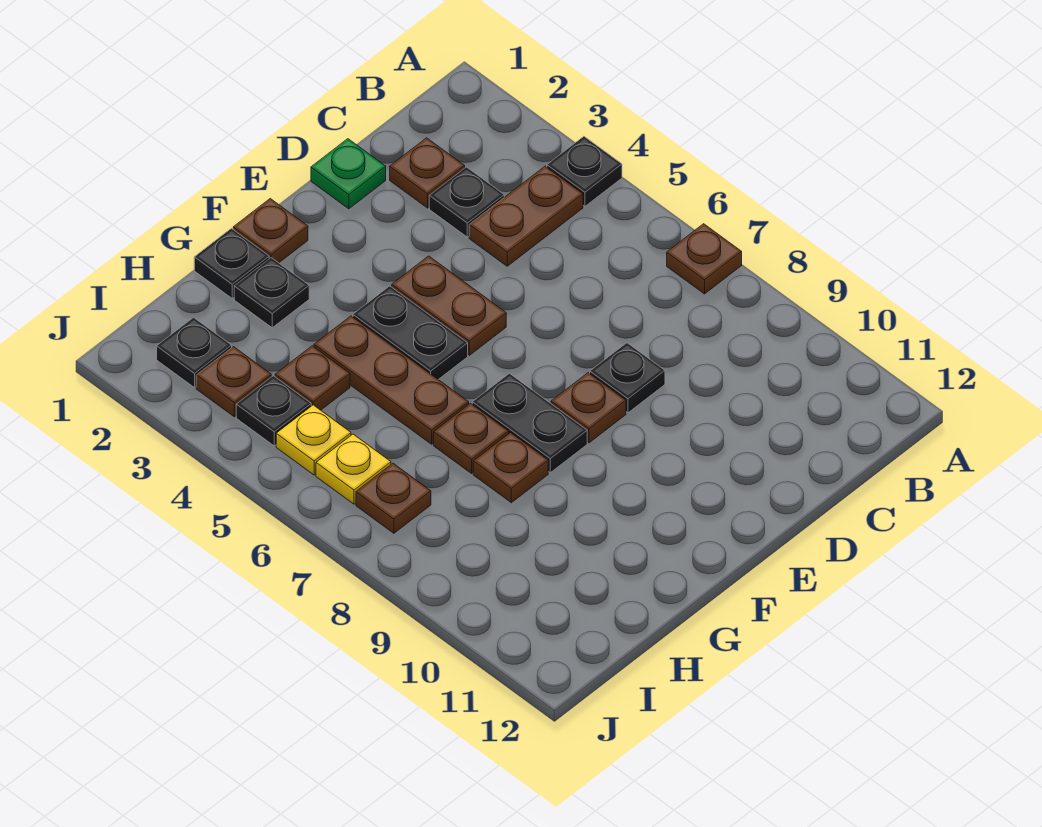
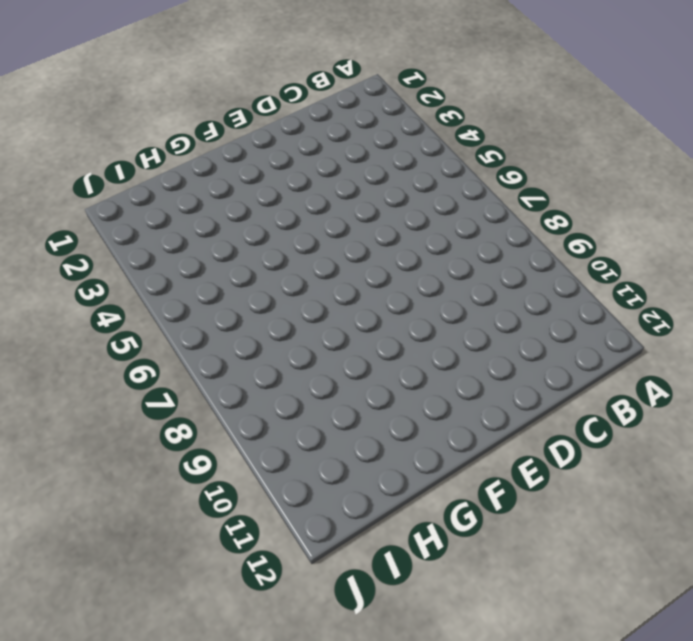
none -> black 1x1 plate [547,136,622,206]
none -> brown 1x1 plate [667,224,742,294]
none -> brown 1x2 plate [469,166,583,266]

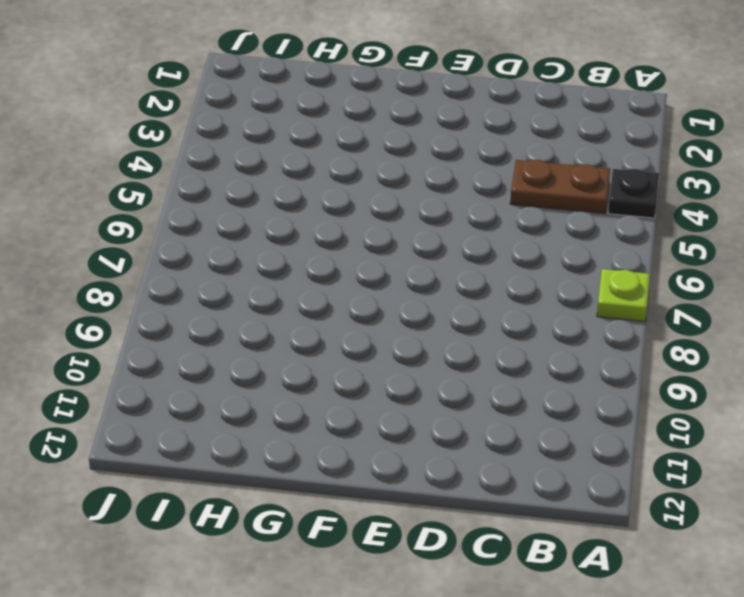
lime 1x1 plate [597,269,650,321] -> brown 1x1 plate [667,224,742,294]
none -> brown 1x1 plate [390,138,465,208]
none -> black 1x1 plate [429,167,504,237]
none -> green 1x1 plate [311,139,386,209]

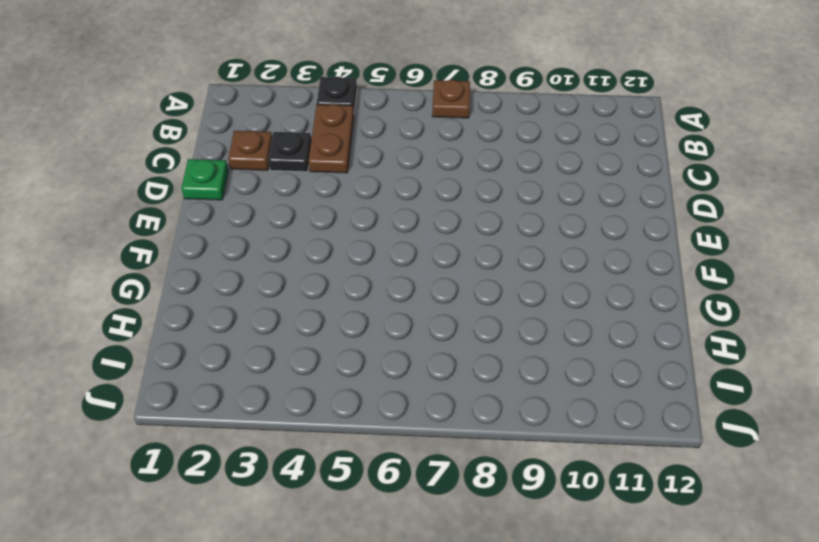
none -> black 1x1 plate [590,343,665,413]
none -> brown 1x2 plate [392,256,506,355]
none -> brown 1x1 plate [551,373,626,443]

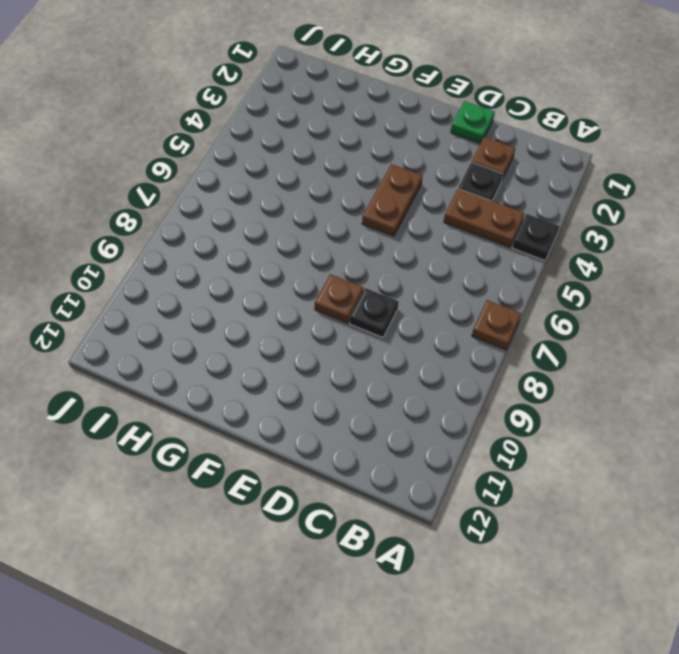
none -> brown 1x1 plate [233,199,308,263]
none -> black 1x2 plate [353,286,468,380]
none -> black 1x2 plate [472,373,587,473]

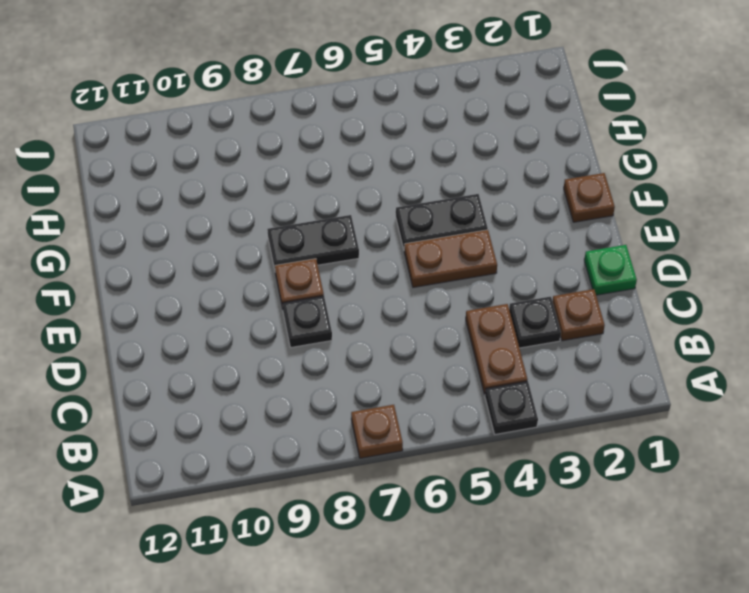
none -> black 1x1 plate [194,228,269,298]
none -> black 1x1 plate [234,258,309,328]
none -> brown 1x3 plate [314,316,469,444]

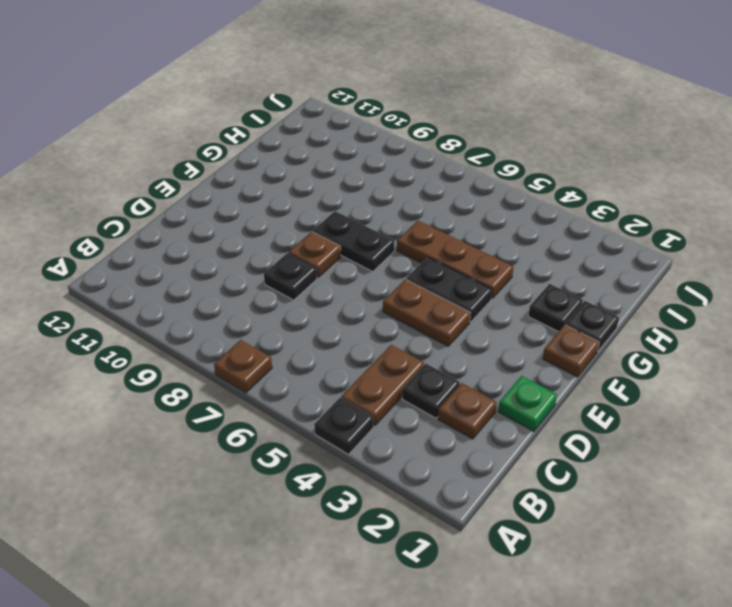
none -> brown 1x1 plate [434,403,509,473]
none -> brown 1x1 plate [473,433,548,503]
none -> brown 1x1 plate [275,346,350,410]

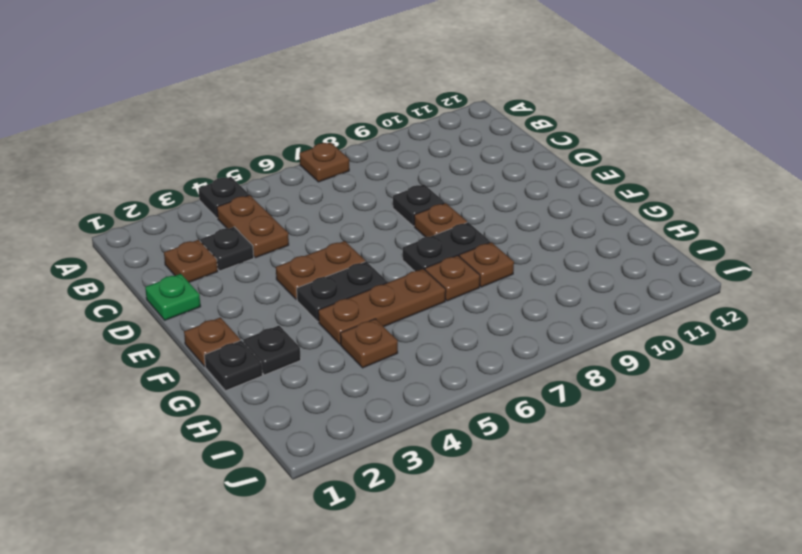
none -> black 1x1 plate [157,318,232,388]
none -> brown 1x1 plate [196,347,271,417]
none -> black 1x1 plate [236,376,311,446]

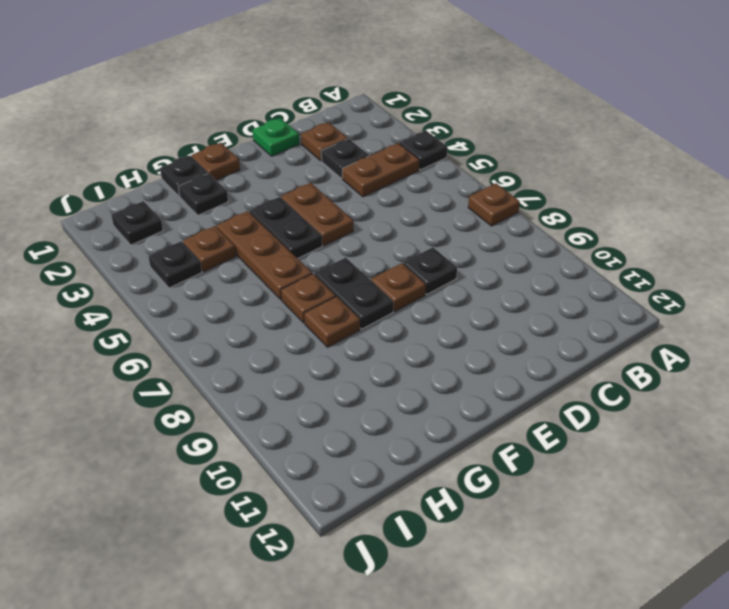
none -> brown 1x1 plate [196,347,271,417]
none -> yellow 1x1 plate [276,405,351,475]
none -> yellow 1x1 plate [316,434,391,504]

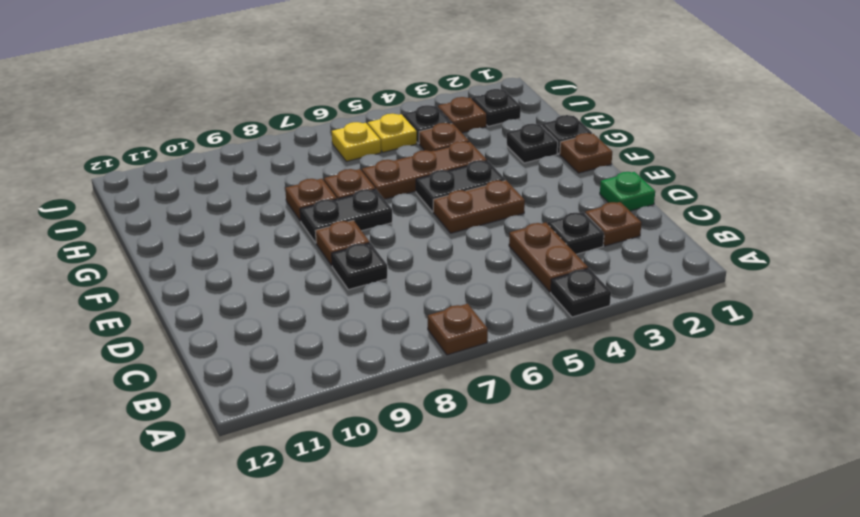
none -> brown 1x1 plate [356,463,431,533]

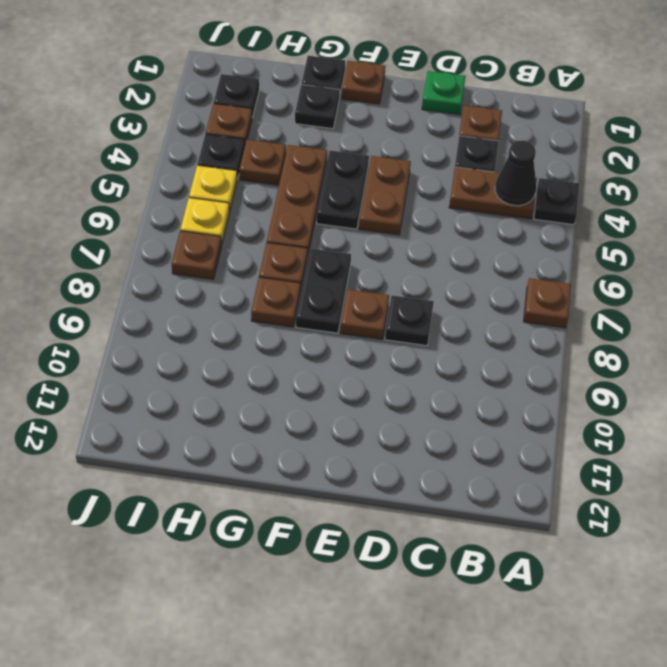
black 1x1 cone [495,140,537,206] -> none

